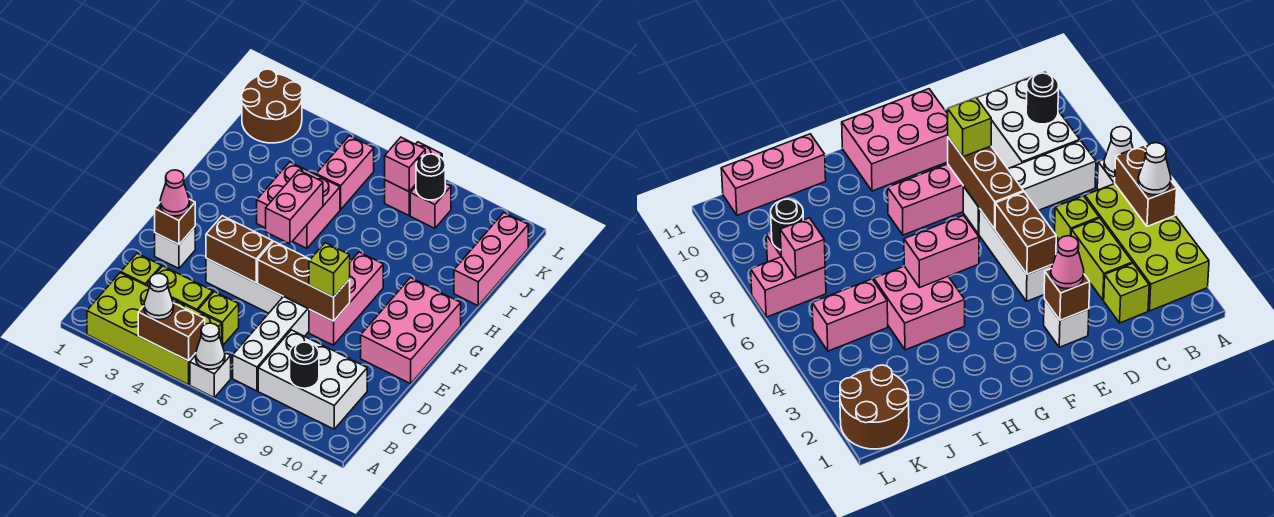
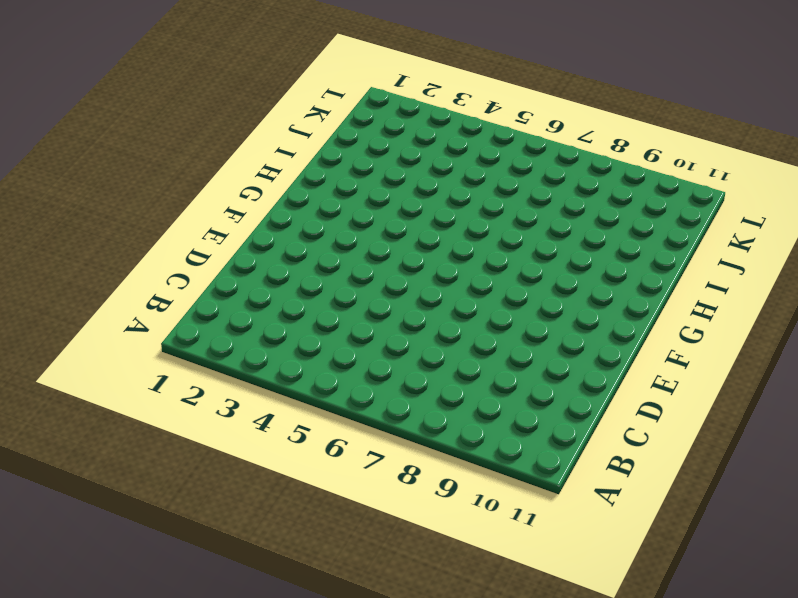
none -> lime 2x4 brick [87,273,222,385]
none -> white 1x1 brick [190,353,231,397]
none -> white 1x4 brick [233,296,309,391]

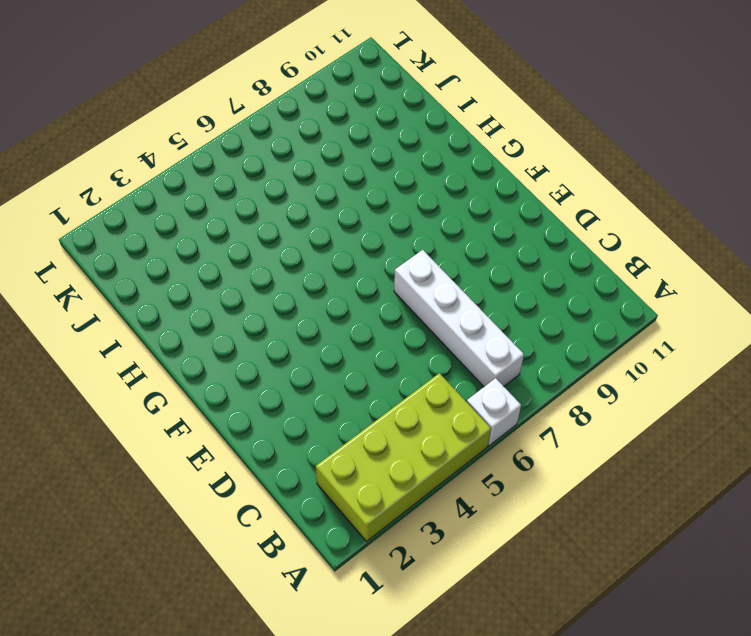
none -> white 2x3 brick [258,330,367,429]
none -> lime 1x1 brick [121,253,161,286]
none -> lime 1x2 brick [147,266,213,311]

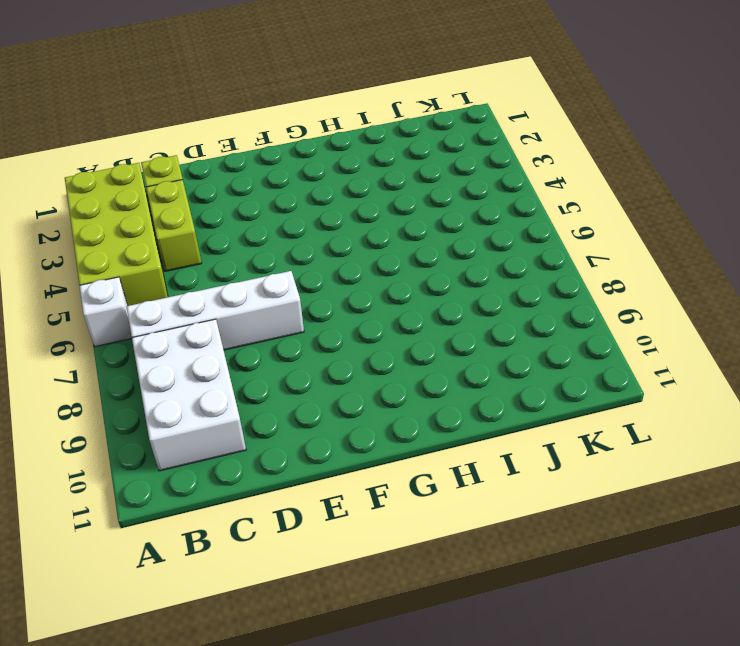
none -> lime 1x1 brick [198,292,239,346]
none -> white 1x1 brick [155,227,195,268]
none -> white 1x3 brick [206,258,283,313]

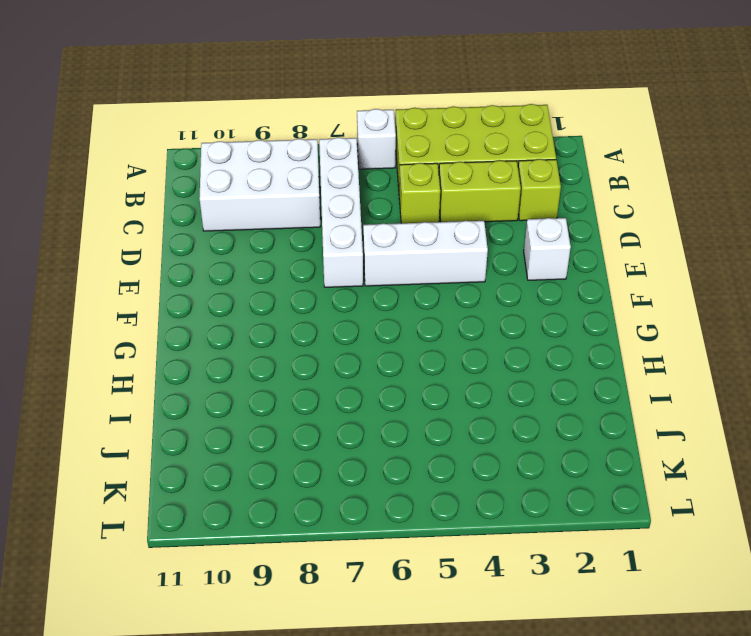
none -> pink 1x3 brick [309,252,383,345]
none -> pink 2x3 brick [361,278,461,384]
none -> pink 2x2 brick [257,162,340,248]

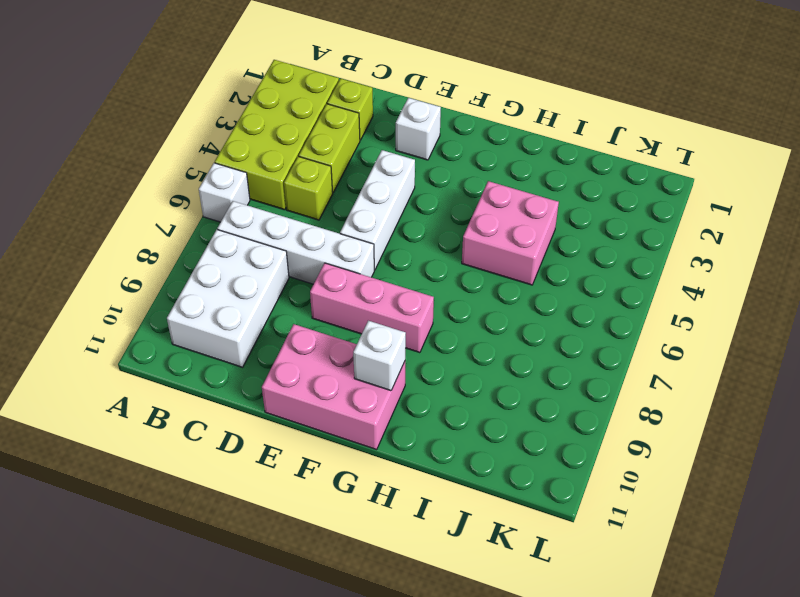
white 1x1 brick [353,321,406,391] -> none
none -> pink 1x3 brick [454,213,528,306]
none -> pink 1x2 brick [316,136,374,209]
none -> brown 2x2 round brick [241,69,302,143]

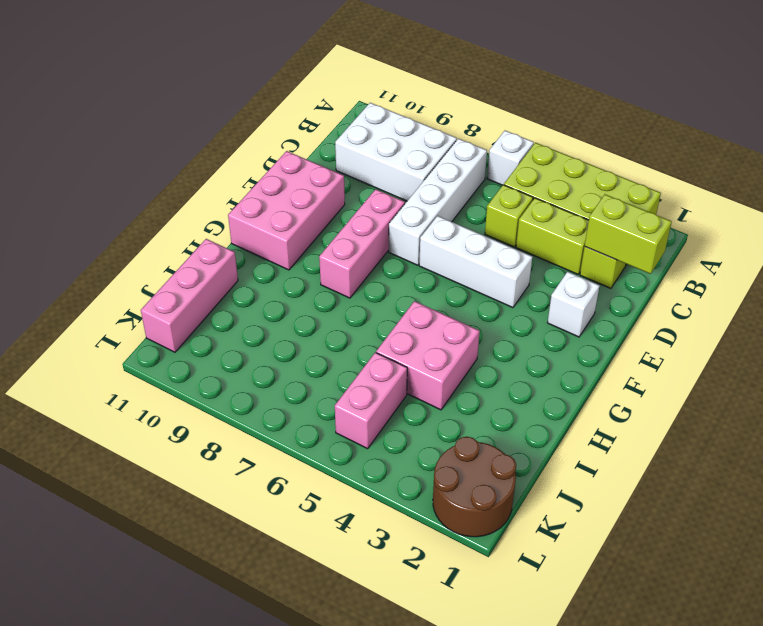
lime 1x2 brick [585,194,672,274] -> none
none -> pink 1x2 brick [385,142,442,215]
none -> pink 1x1 brick [410,183,451,228]
none -> brown 1x2 brick [138,303,205,361]

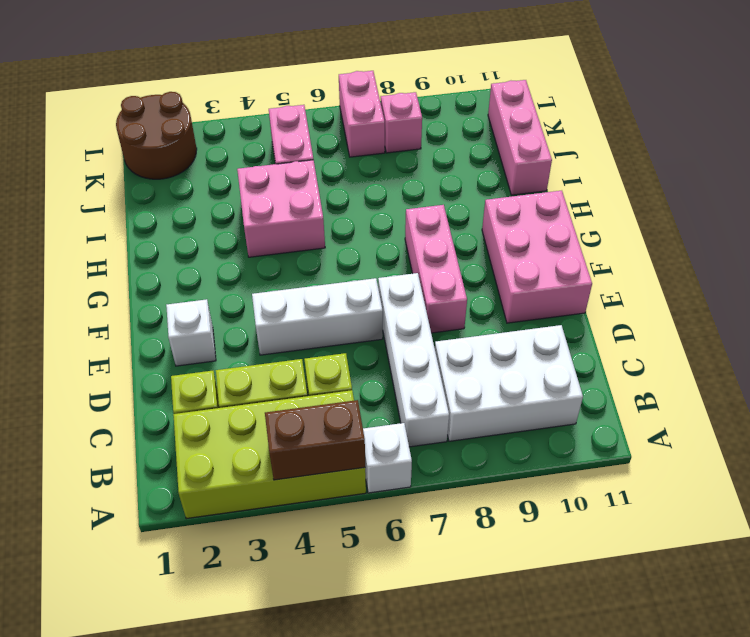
none -> white 1x1 cone [196,323,225,369]
none -> black 1x1 round brick [290,342,319,388]
none -> brown 1x1 brick [155,199,195,244]

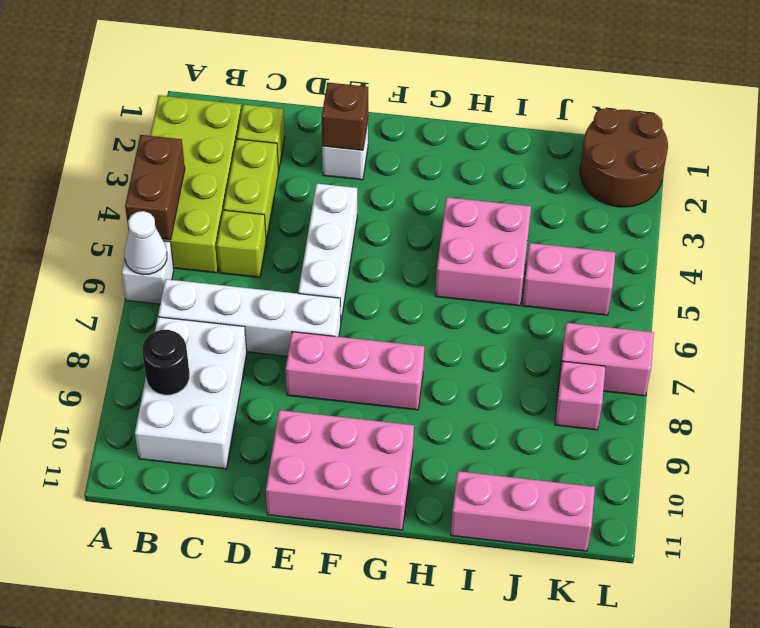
none -> brown 1x2 brick [206,216,272,283]
none -> brown 1x3 brick [258,241,350,321]
none -> pink 1x2 brick [266,170,323,244]

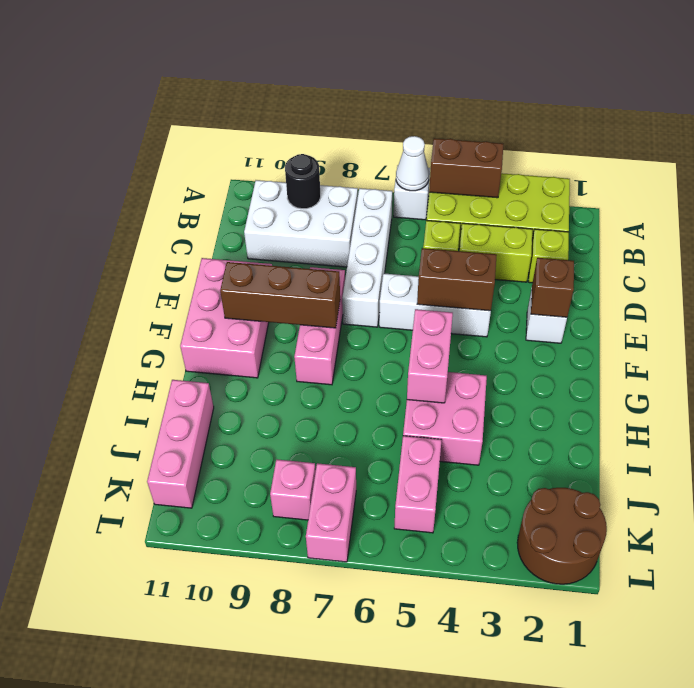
brown 1x3 brick [220,262,340,328] -> brown 1x3 brick moved to [258,241,350,321]
none -> pink 1x1 brick [385,137,425,191]
none -> black 1x1 round brick [416,154,445,200]
none -> white 1x1 cone [144,273,173,320]

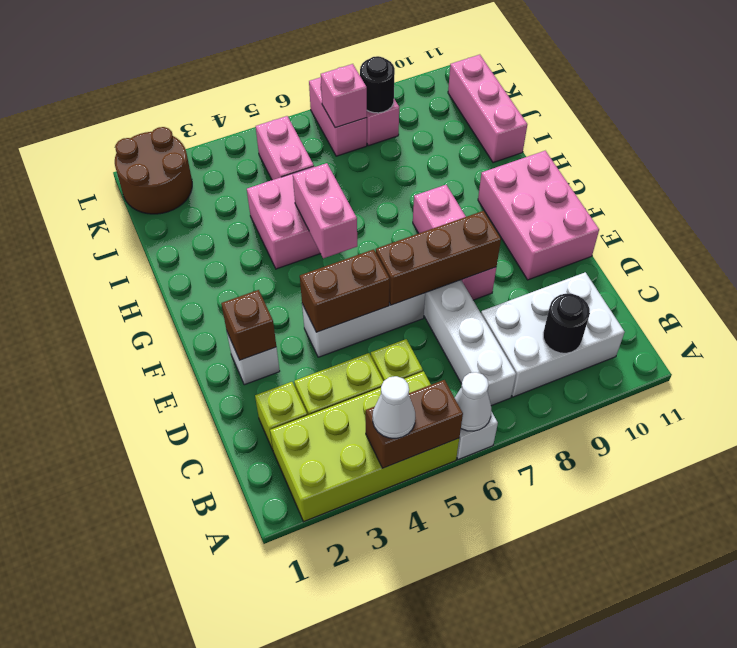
none -> pink 1x1 cone [160,170,190,216]
none -> lime 1x1 brick [309,243,350,297]

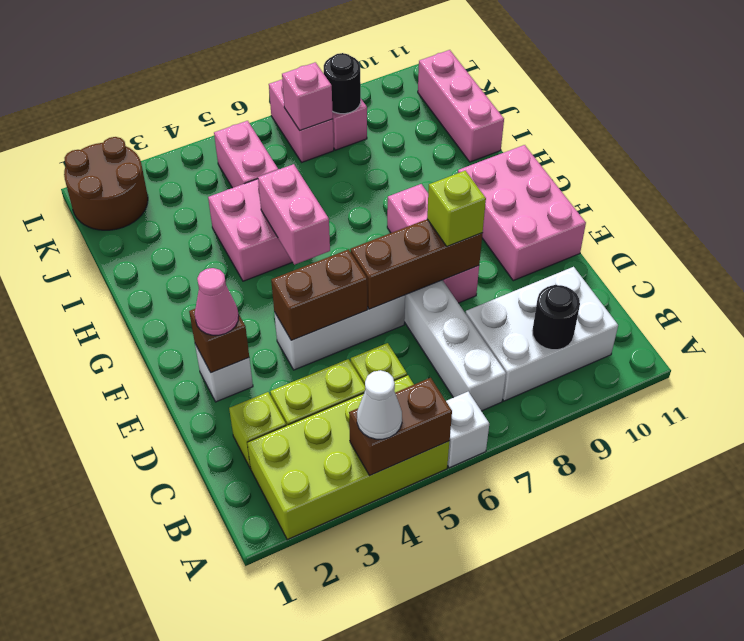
none -> white 1x1 cone [196,323,225,369]

